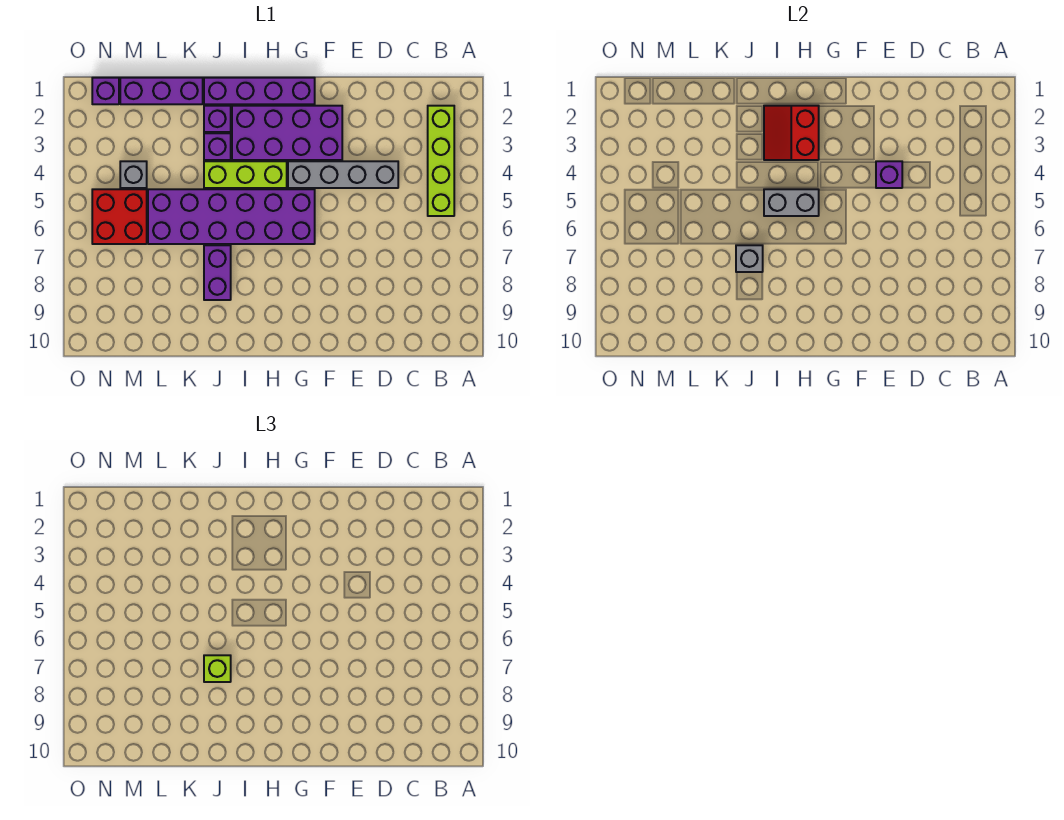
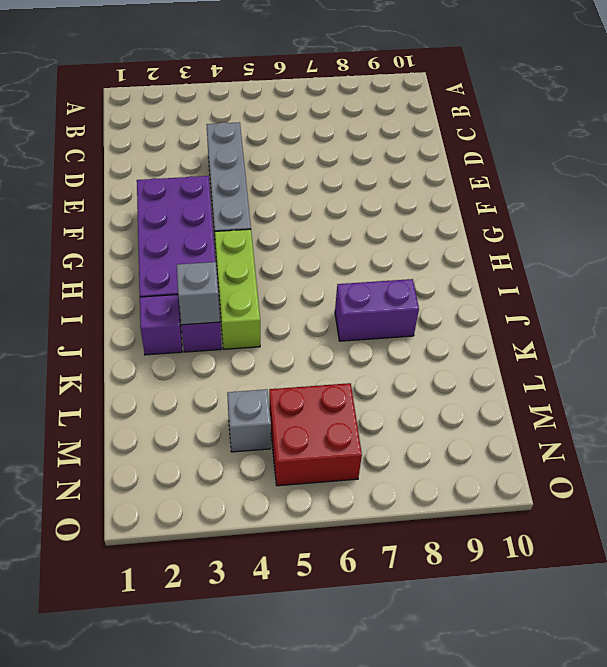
grey 1x1 brick [177,262,220,325] -> grey 1x1 brick moved to [736,245,763,272]
none -> lime 1x4 brick [428,106,454,216]
none -> purple 1x4 brick [204,78,315,104]
none -> purple 2x6 brick [148,189,315,244]

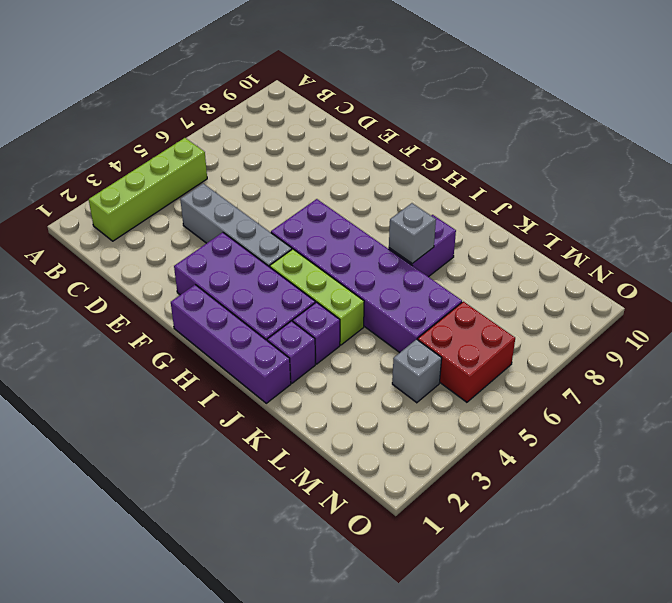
none -> purple 1x3 brick [120,78,203,104]
none -> purple 1x1 brick [92,78,119,104]
none -> purple 1x1 brick [876,161,902,188]

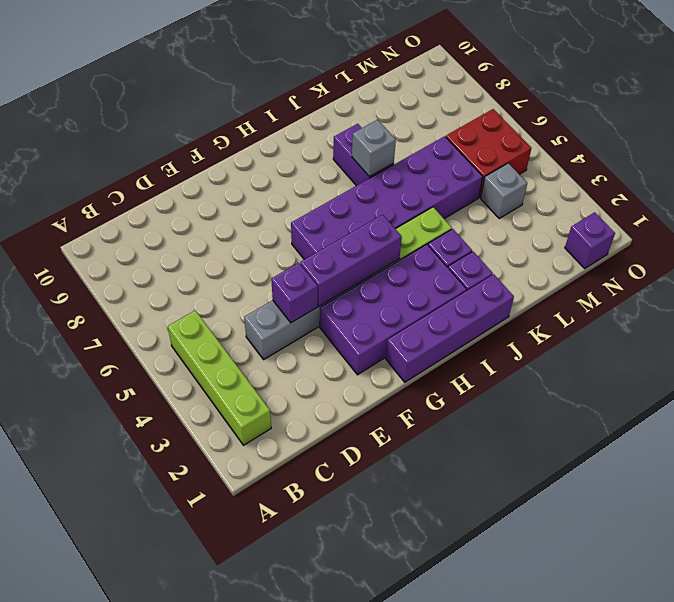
purple 1x3 brick [300,215,402,306] -> purple 1x3 brick moved to [120,78,203,104]
none -> red 2x2 slope [764,106,819,160]
none -> grey 1x2 brick [764,189,819,216]
none -> lime 1x1 brick [204,655,231,682]

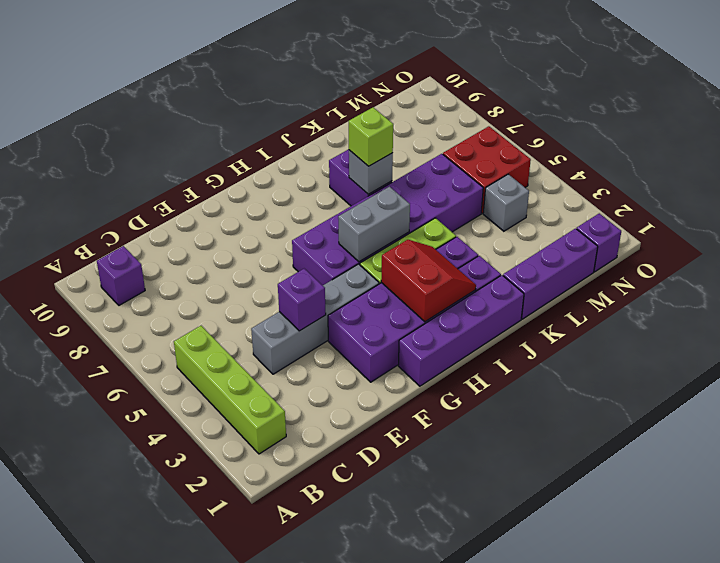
purple 1x1 brick [97,246,145,305] -> none

